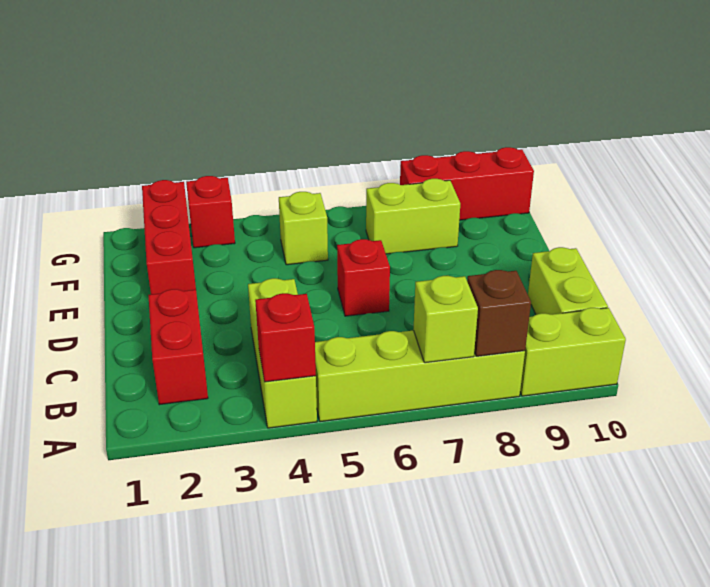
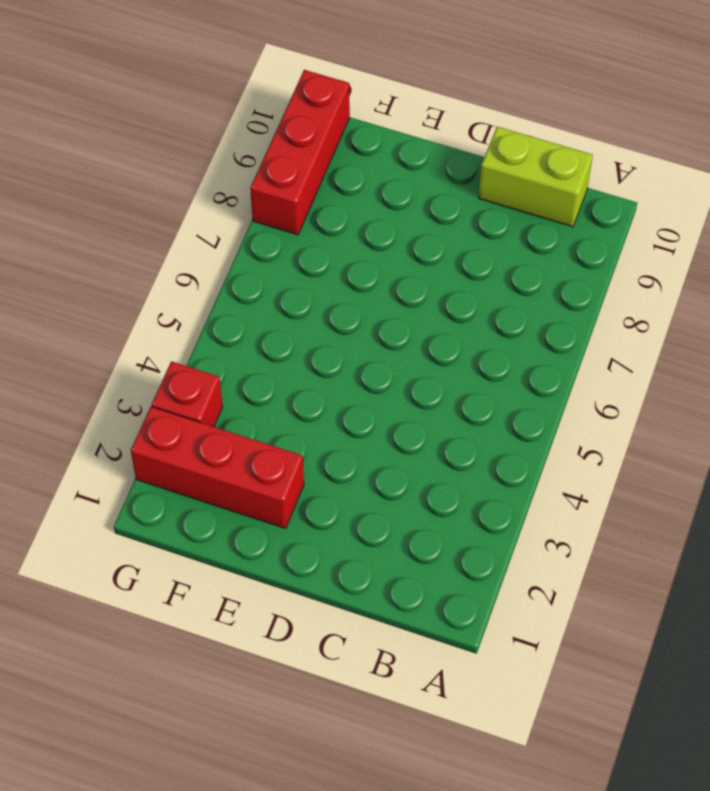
none -> lime 1x3 brick [248,278,317,428]
none -> lime 1x4 brick [315,330,525,422]
none -> lime 1x2 brick [520,308,626,396]

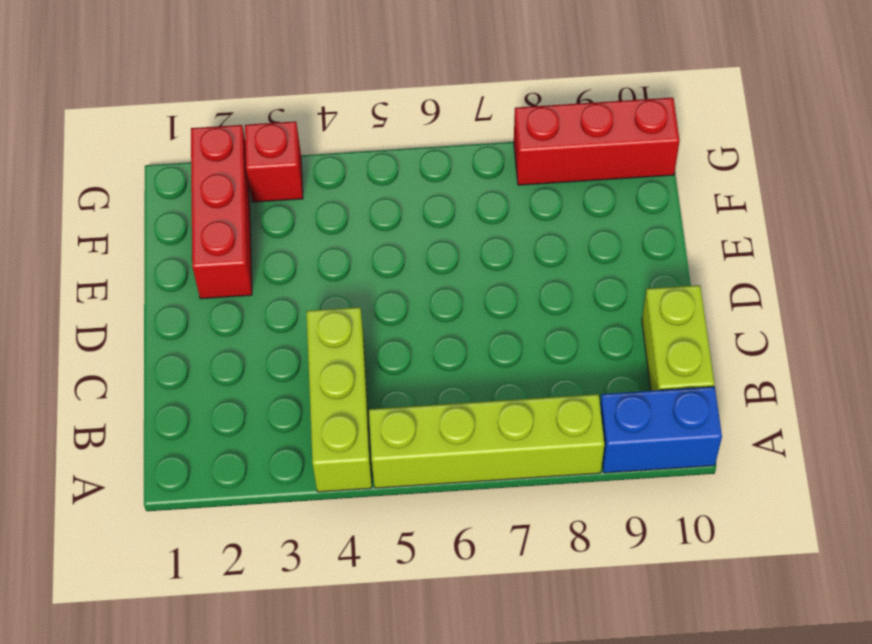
blue 1x2 brick [600,387,722,473] -> lime 1x2 brick [520,308,626,396]
none -> red 1x2 brick [148,289,208,405]
none -> red 1x1 brick [337,239,390,316]
none -> lime 1x1 brick [279,192,328,265]

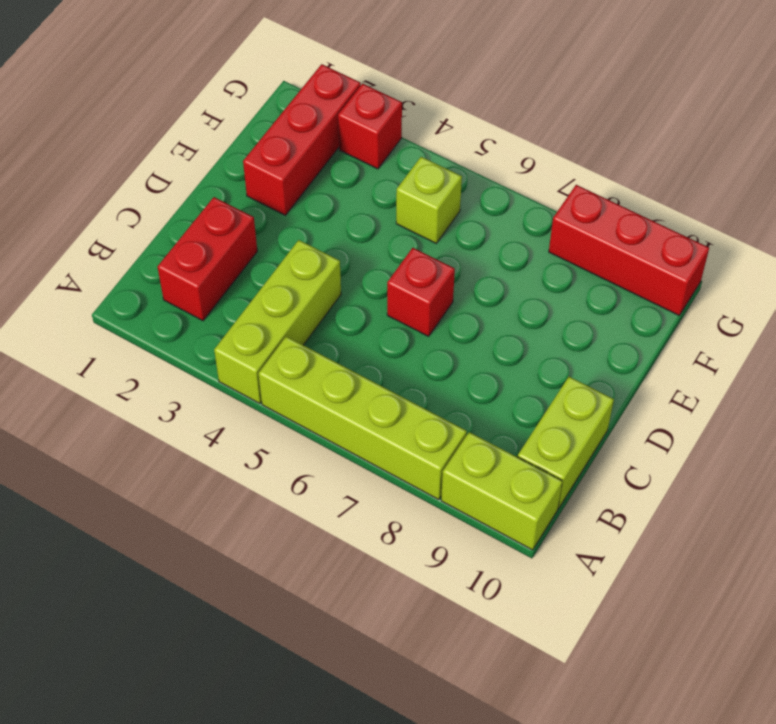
none -> lime 1x2 brick [366,179,460,254]
none -> red 1x1 brick [255,293,316,382]
none -> lime 1x1 brick [413,276,478,363]

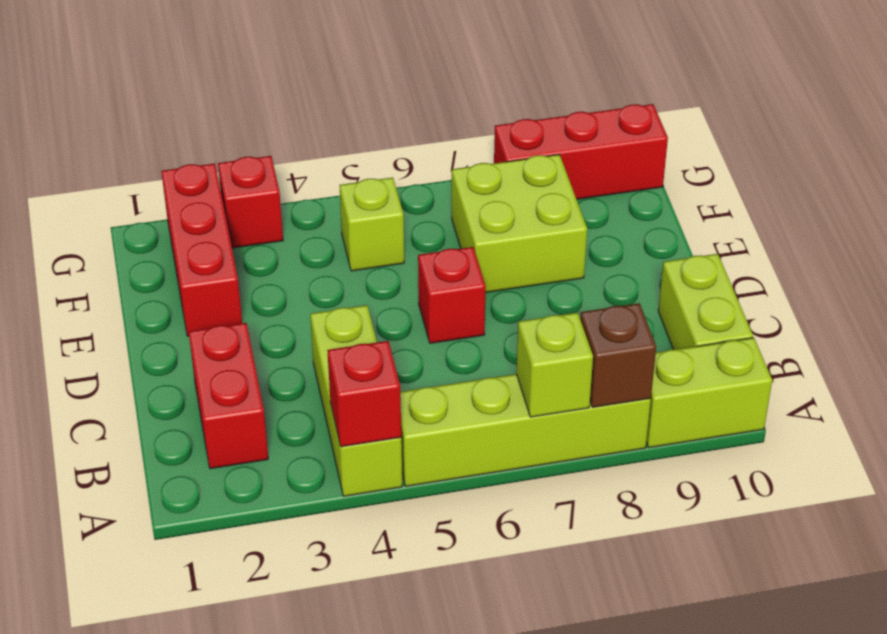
lime 2x2 brick [452,155,587,293] -> lime 1x2 brick [366,179,460,254]

